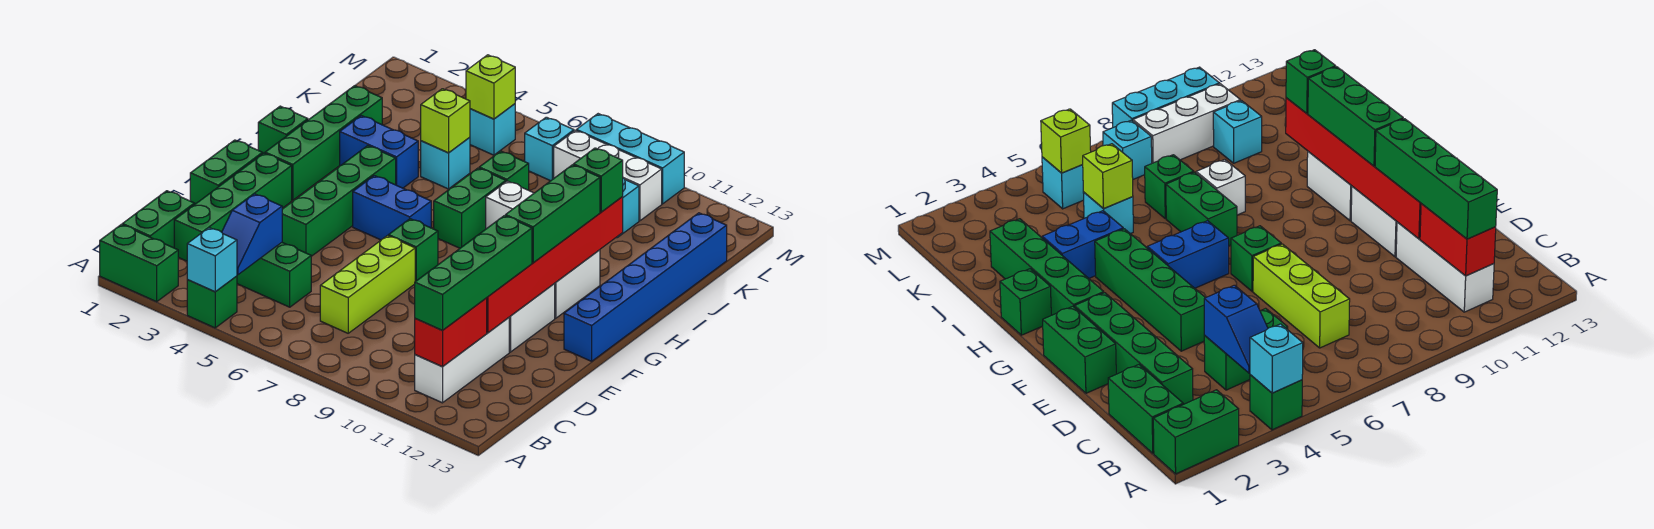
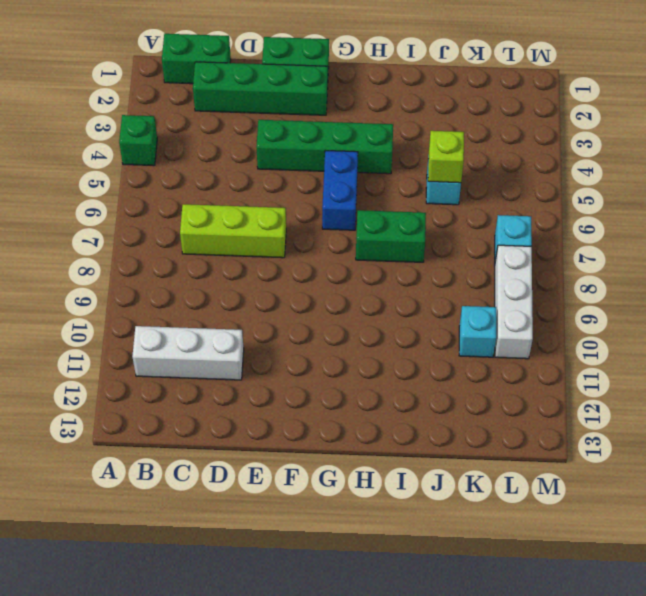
none -> green 1x2 brick [100,224,178,302]
none -> green 1x2 brick [237,243,311,307]
none -> white 1x2 brick [509,284,555,352]
none -> green 1x1 brick [388,219,438,281]

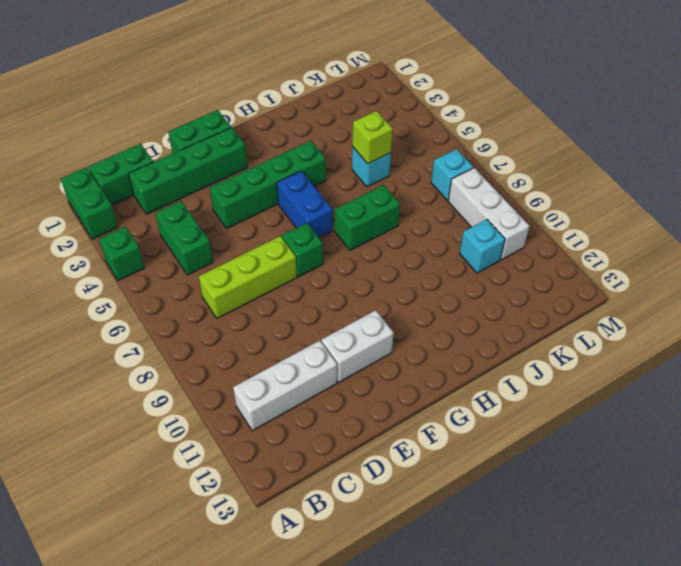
none -> blue 1x6 brick [564,213,727,361]
none -> green 1x4 brick [265,86,382,200]
none -> white 1x2 brick [554,250,600,318]
none -> green 1x1 brick [258,106,308,153]

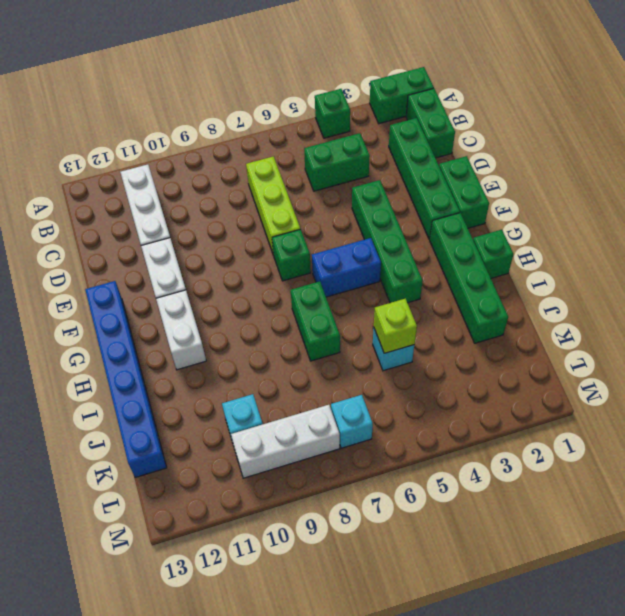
none -> blue 1x2 brick [340,116,418,188]
none -> white 1x1 brick [486,181,534,229]
none -> green 1x1 brick [479,151,529,190]
none -> cyan 1x1 brick [470,104,515,155]

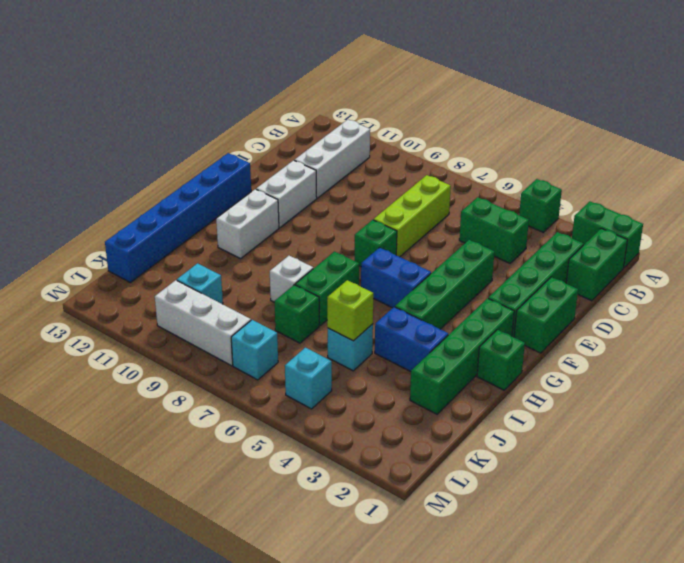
none -> cyan 1x3 brick [576,114,684,204]
none -> cyan 1x1 brick [187,228,237,292]
none -> blue 1x2 slope [222,194,282,275]
none -> red 1x2 brick [415,298,487,367]

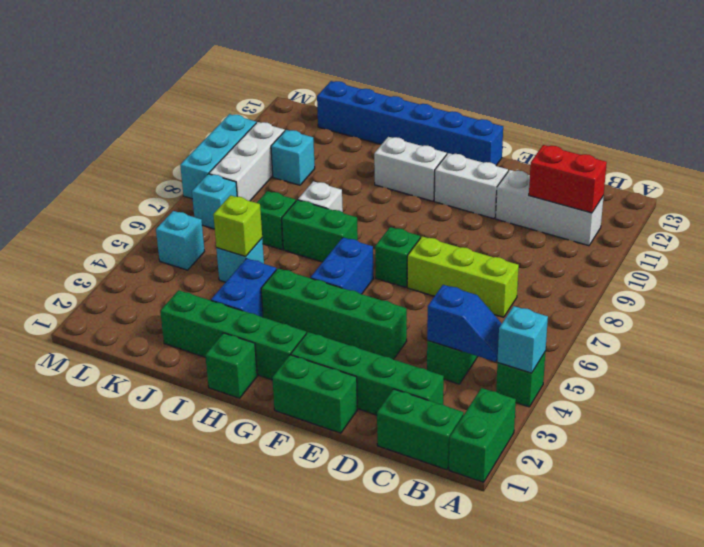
none -> red 1x6 brick [487,197,623,333]
none -> lime 1x1 brick [466,55,515,119]
none -> green 1x4 brick [415,216,532,331]
none -> green 1x3 brick [505,165,600,263]

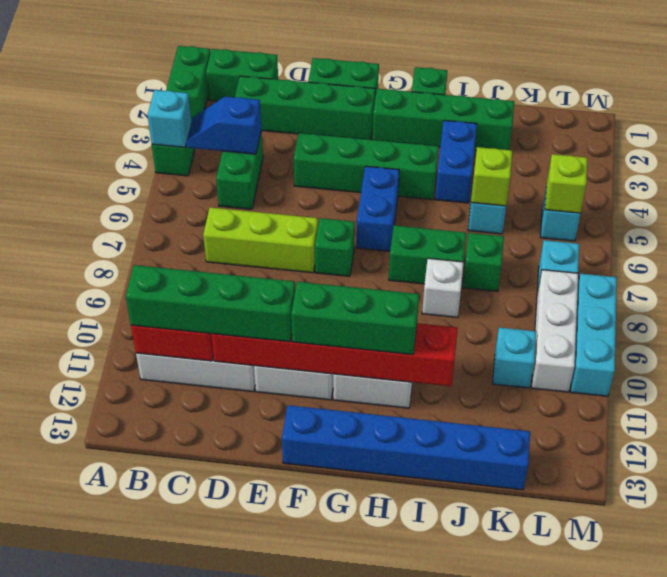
none -> green 1x1 brick [573,148,623,212]

